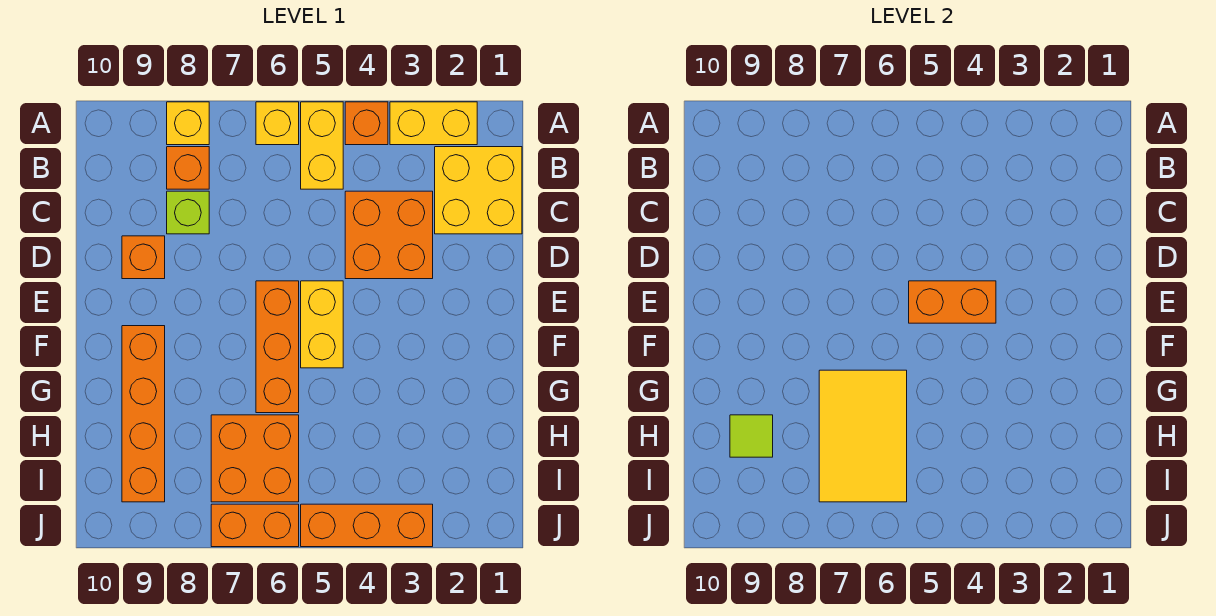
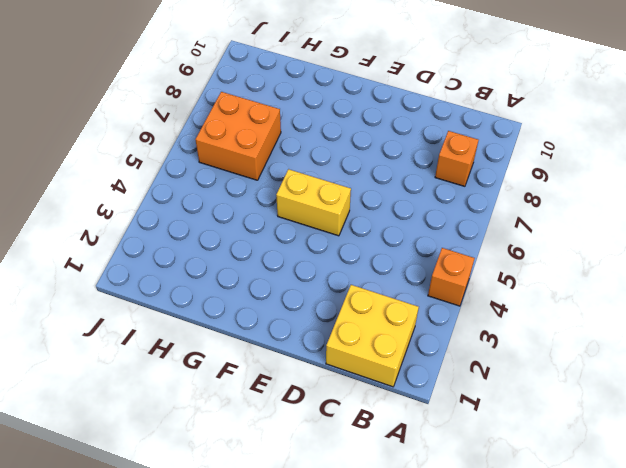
none -> yellow 1x2 brick [390,102,477,145]
none -> yellow 1x2 brick [301,102,343,189]
none -> yellow 1x1 brick [256,102,299,145]

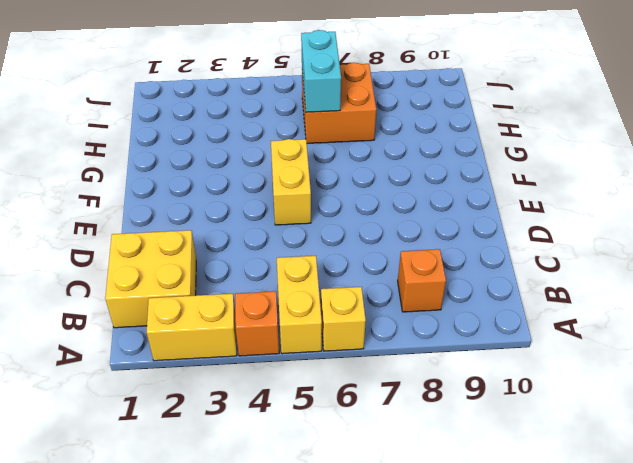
cyan 1x2 brick [301,30,341,112] -> yellow 2x3 tile [819,370,907,502]
none -> yellow 1x1 brick [167,102,209,145]
none -> orange 2x2 brick [345,191,433,279]
none -> lime 1x1 brick [167,191,209,234]

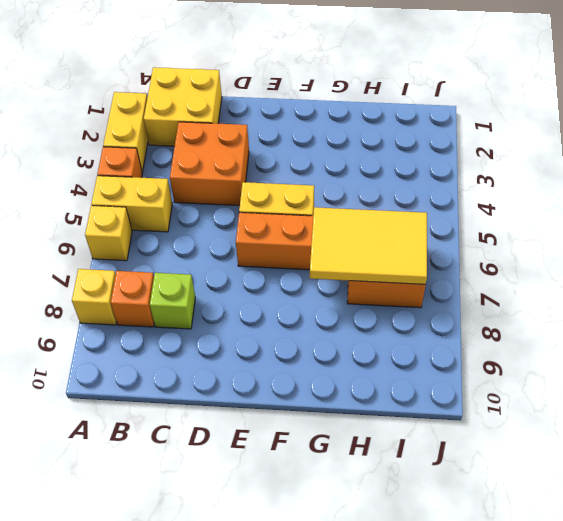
none -> orange 1x1 brick [122,236,165,279]
none -> orange 1x4 brick [122,326,165,502]
none -> orange 1x3 brick [301,504,433,547]

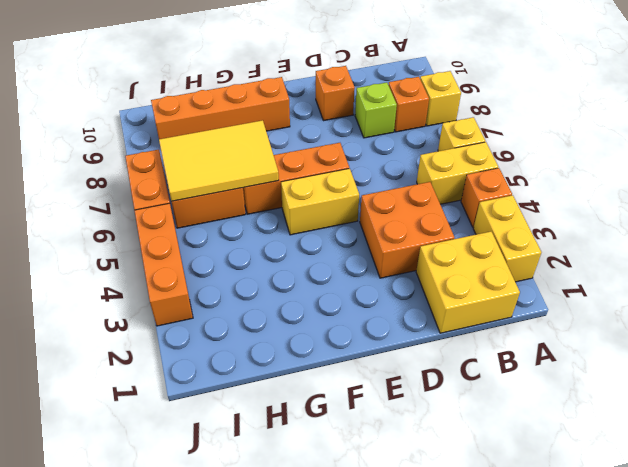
none -> orange 1x2 brick [909,281,996,323]
none -> lime 1x1 tile [730,415,773,457]

